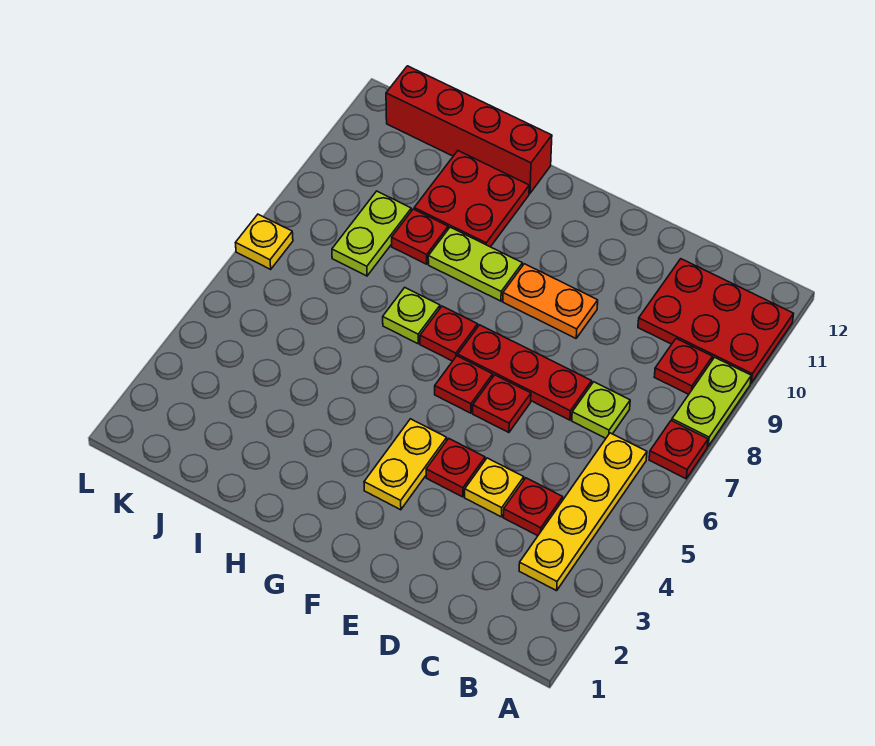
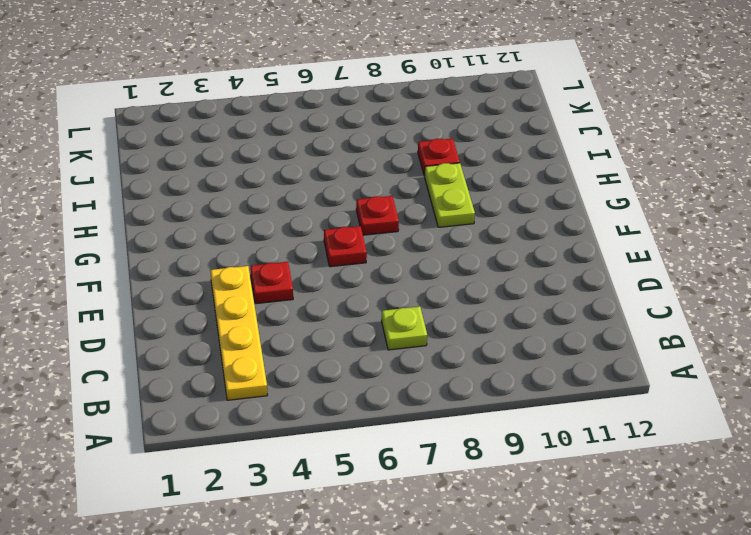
yellow 1x4 plate [210,266,267,400] -> yellow 1x4 plate turned to [519,433,647,591]
none -> red 1x1 plate [649,421,708,479]
none -> lime 1x2 plate [672,357,751,446]
none -> red 2x3 plate [638,259,793,383]

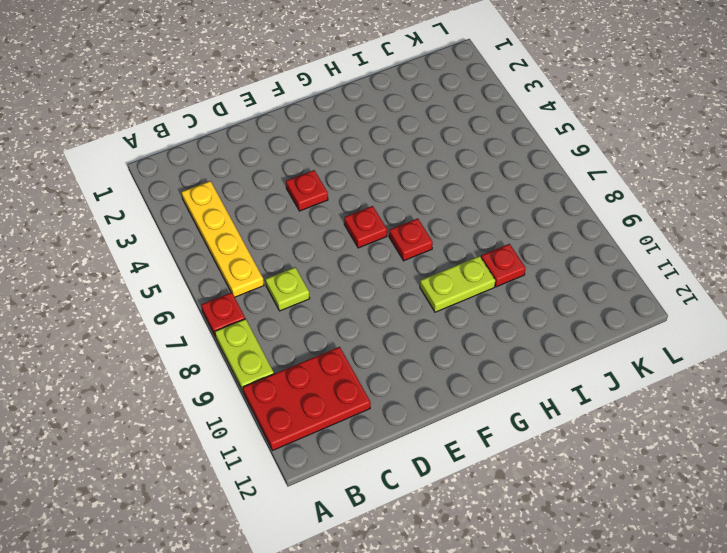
none -> red 1x1 plate [654,339,712,394]
none -> red 1x1 plate [503,478,563,536]
none -> yellow 1x1 plate [465,458,524,517]

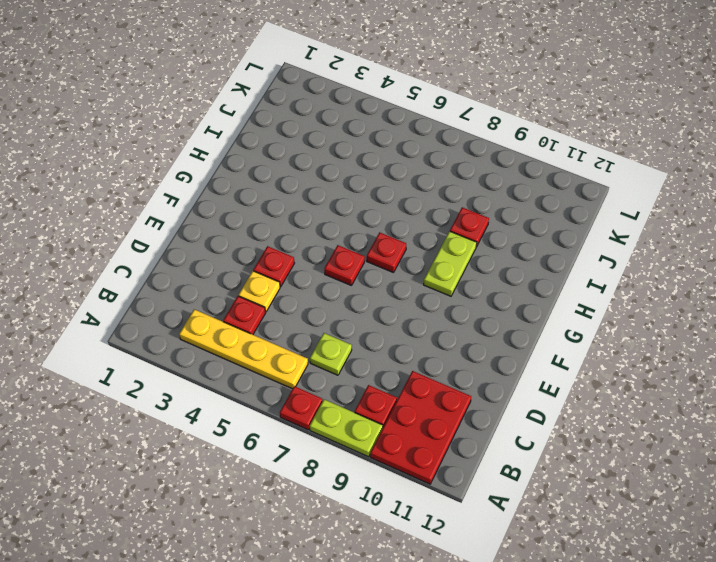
none -> red 1x3 plate [458,325,592,420]
none -> red 1x1 plate [473,375,531,433]
none -> orange 1x2 plate [503,264,598,338]

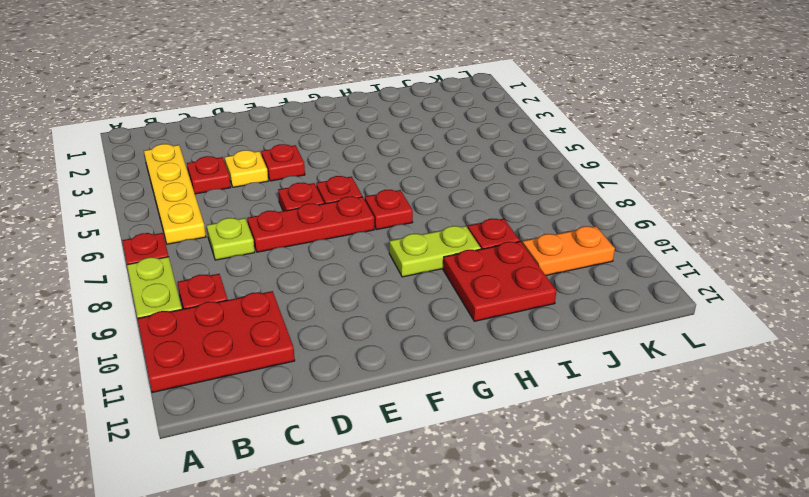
orange 1x2 plate [522,226,615,275] -> orange 1x2 plate moved to [503,264,598,338]
none -> yellow 1x2 plate [364,419,447,510]
none -> lime 1x1 plate [383,288,440,344]
none -> red 1x4 brick [386,66,552,193]

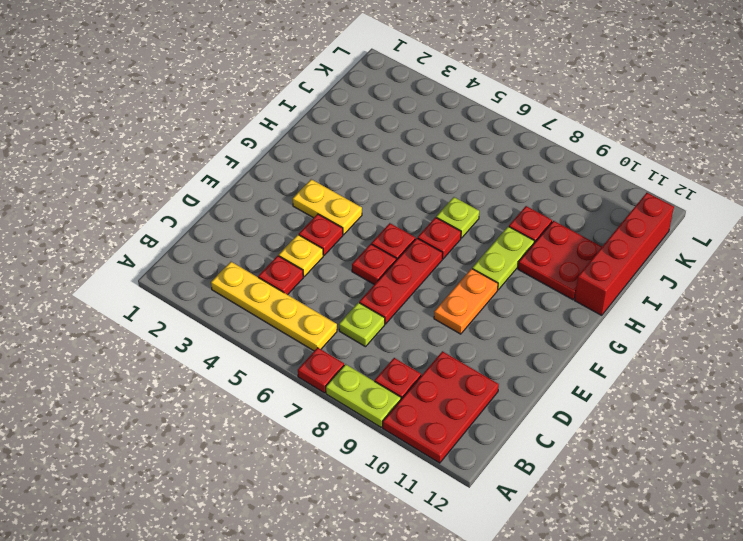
none -> lime 1x2 plate [332,191,411,276]
none -> yellow 1x1 plate [236,214,293,269]

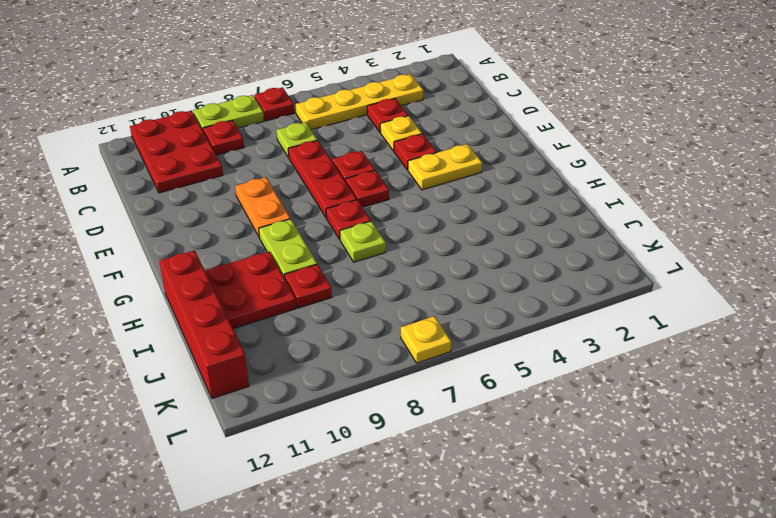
none -> lime 1x2 plate [332,191,411,276]

